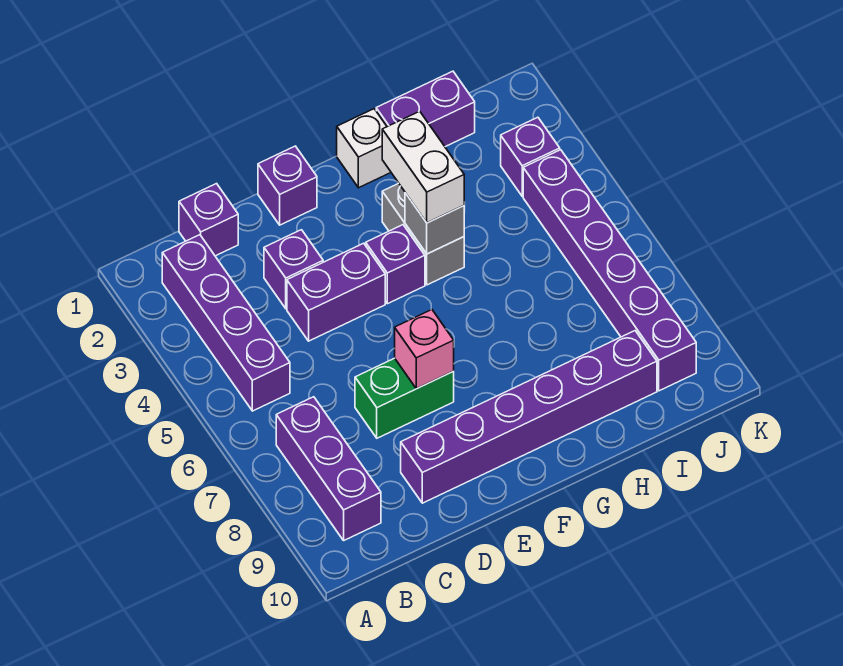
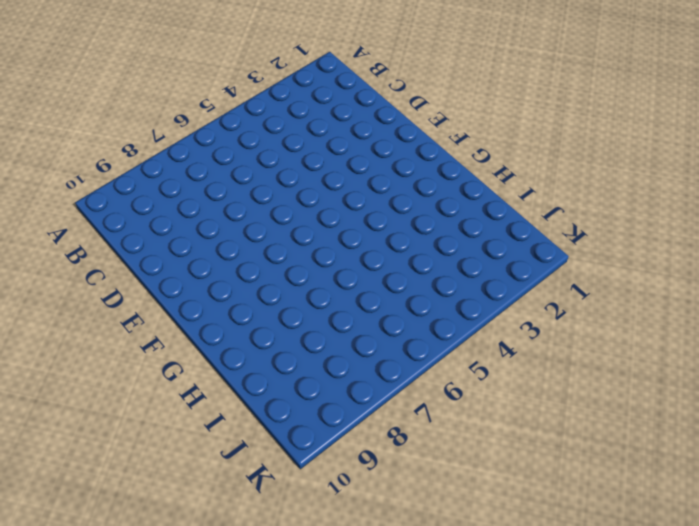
none -> purple 1x4 brick [162,235,290,411]
none -> purple 1x3 brick [276,397,381,540]
none -> purple 1x1 brick [179,184,238,256]

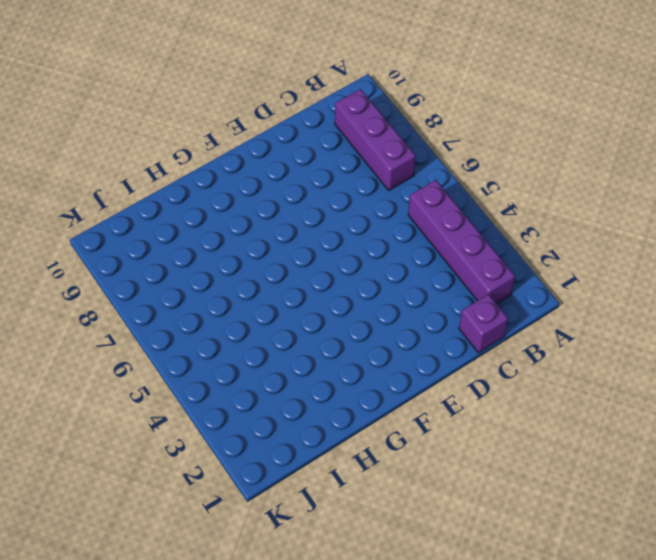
none -> purple 1x1 brick [264,230,323,309]
none -> purple 1x2 brick [287,243,385,341]
none -> green 1x2 brick [355,358,454,438]

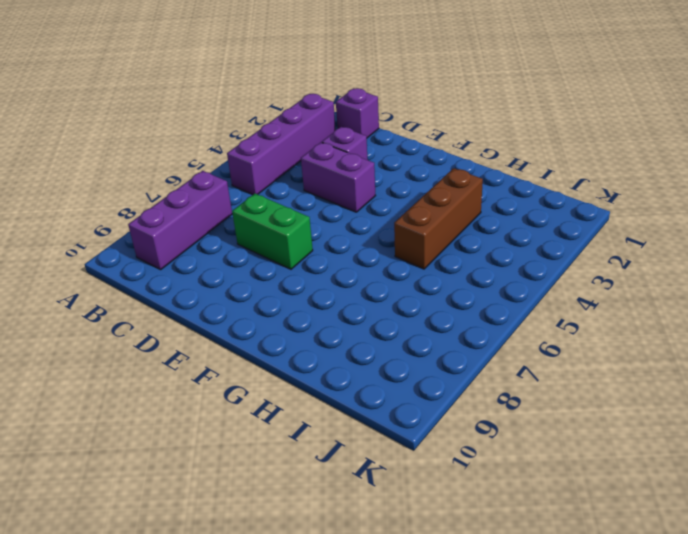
brown 1x3 brick [394,168,483,269] -> none
none -> purple 1x6 brick [401,331,657,503]
none -> purple 1x1 brick [258,146,317,225]
none -> purple 1x1 brick [366,225,425,304]

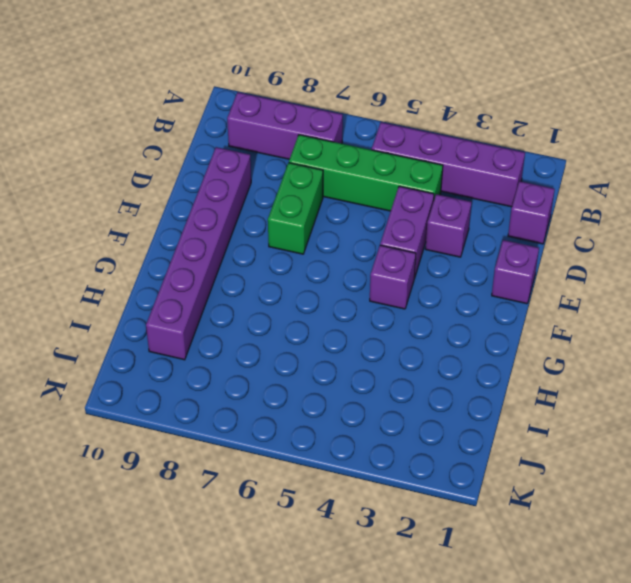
green 1x4 brick [289,135,443,211] -> none
none -> white 1x1 brick [337,109,391,188]
none -> grey 1x2 brick [382,183,464,285]
none -> purple 1x2 brick [376,71,475,147]

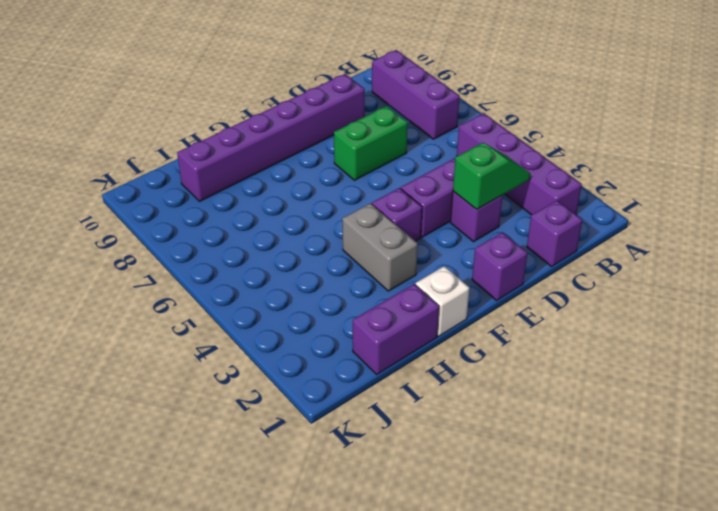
green 1x2 slope [453,143,530,210] -> none
none -> purple 1x1 brick [501,117,560,196]
none -> purple 1x6 brick [523,150,696,391]
none -> pink 1x1 brick [395,309,454,389]

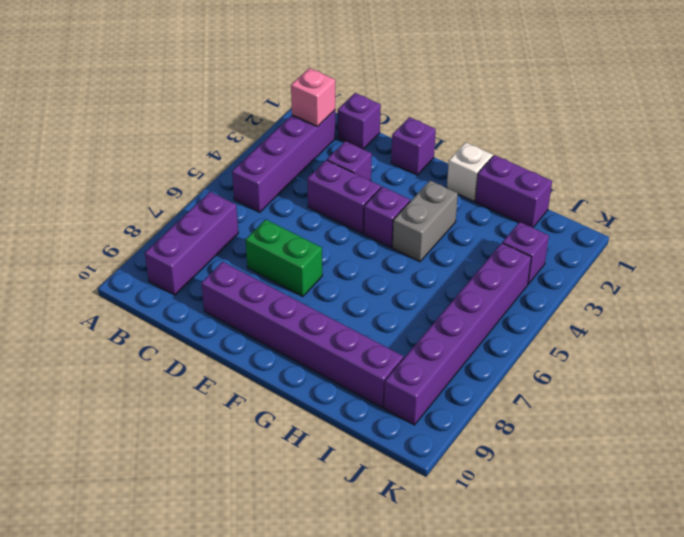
pink 1x1 brick [291,68,335,126] -> pink 1x1 brick moved to [395,309,454,389]
none -> grey 1x1 brick [405,193,464,254]
none -> white 1x2 brick [382,111,464,223]

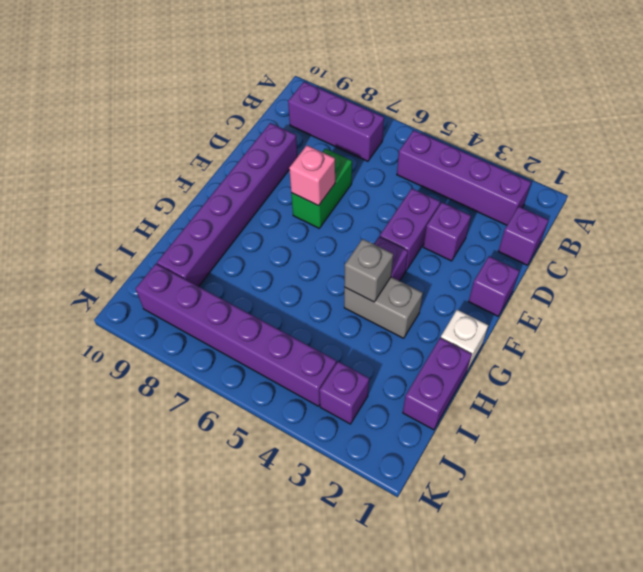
none -> white 1x2 brick [382,111,464,223]

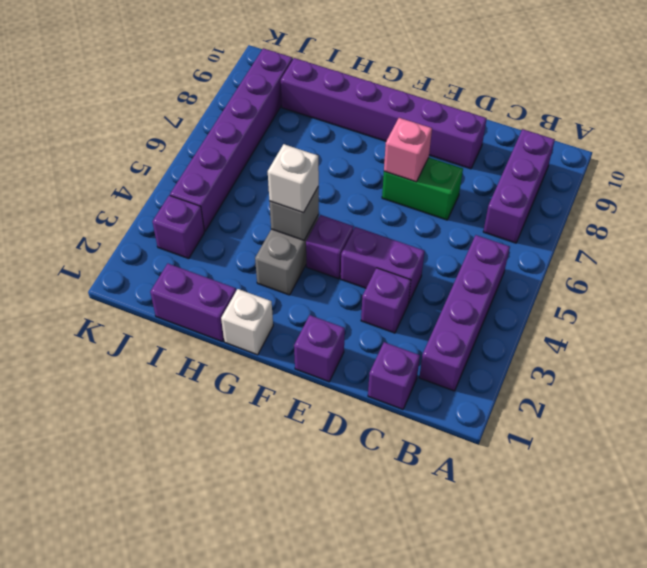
white 1x1 brick [268,144,319,213] -> white 1x2 brick [382,111,464,223]

